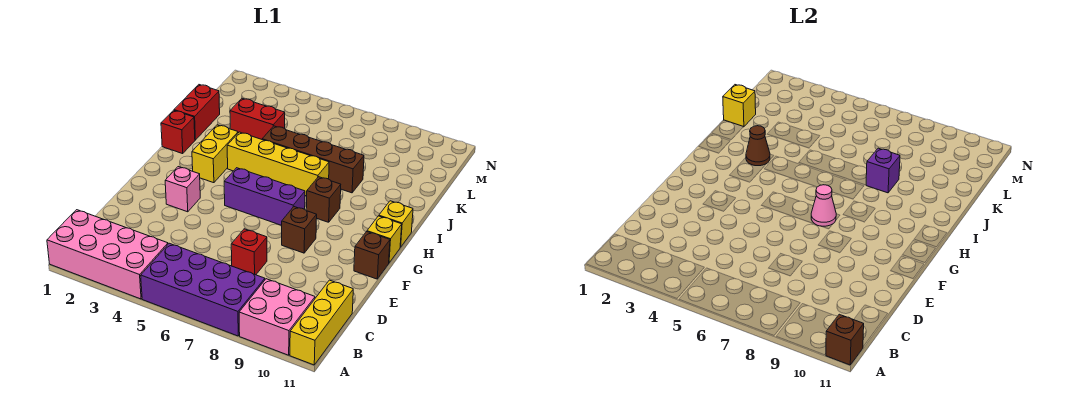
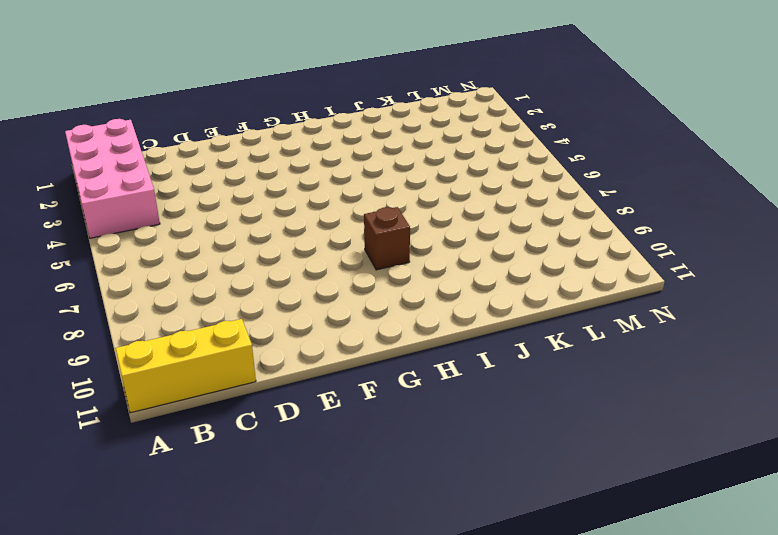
none -> purple 2x4 brick [141,243,265,336]
none -> pink 2x2 brick [239,279,315,355]
none -> red 1x1 brick [231,229,267,275]

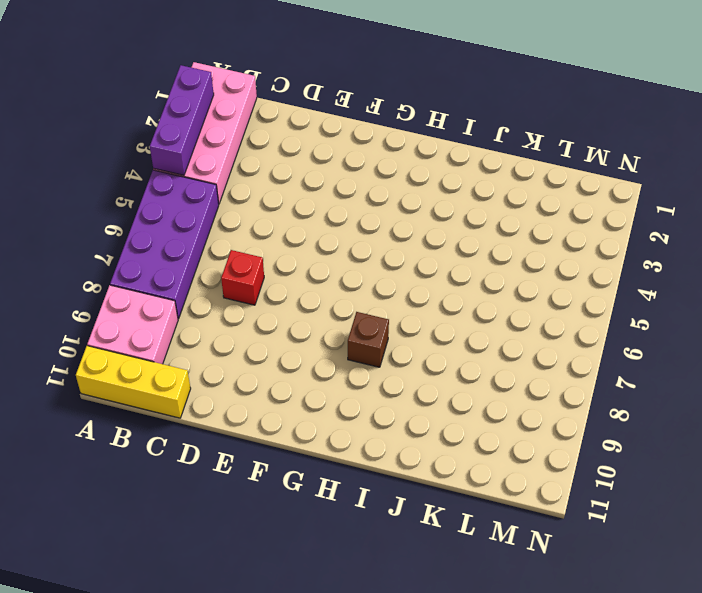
purple 1x3 brick [150,65,214,175] -> purple 1x3 brick moved to [224,168,305,225]
none -> pink 1x1 brick [165,167,200,212]
none -> brown 1x1 brick [282,207,317,253]
none -> brown 1x1 brick [354,232,390,279]

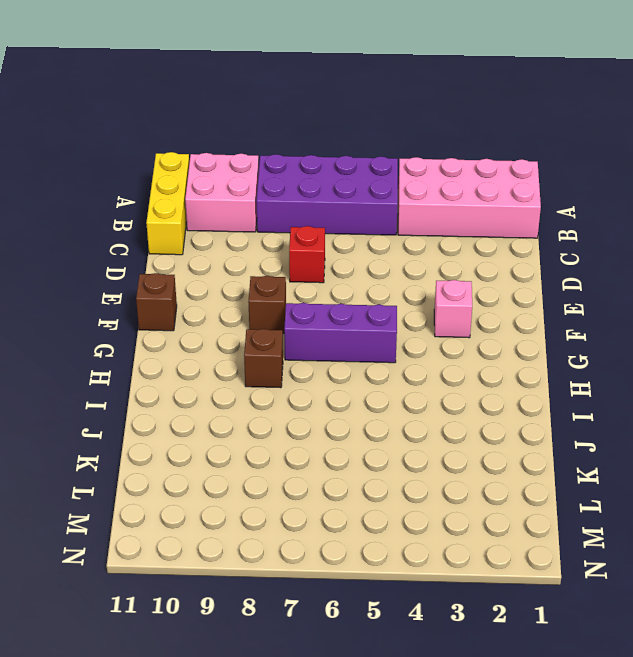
none -> yellow 1x1 brick [367,216,402,263]
none -> yellow 1x2 brick [192,125,238,183]
none -> yellow 1x1 brick [379,201,413,247]

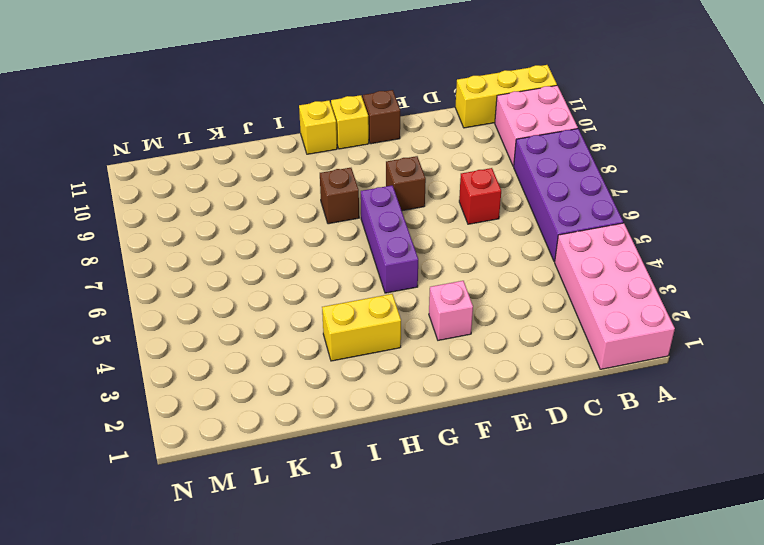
none -> red 1x1 brick [161,110,195,154]
none -> yellow 1x4 brick [227,132,329,196]
none -> red 1x2 brick [174,85,220,140]

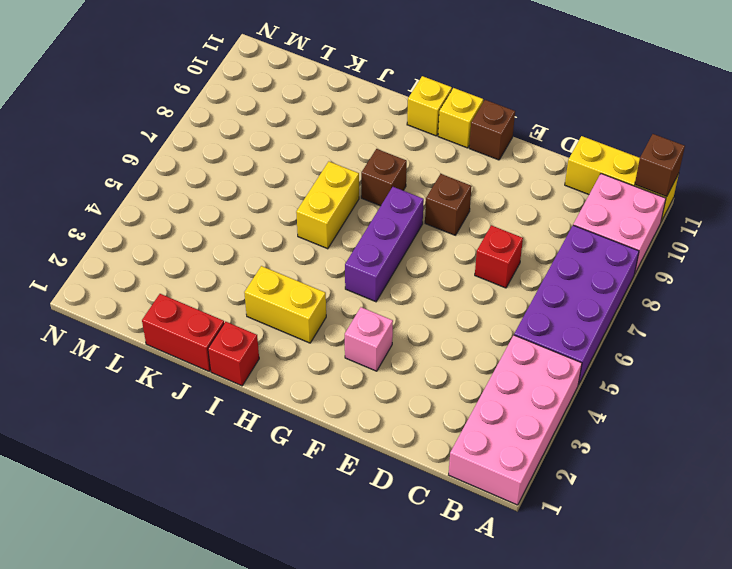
yellow 1x2 brick [296,162,359,249] -> yellow 1x4 brick [227,132,329,196]
none -> brown 1x4 brick [262,126,364,193]
none -> red 1x2 brick [230,98,285,139]
none -> pink 1x1 cone [811,185,836,226]

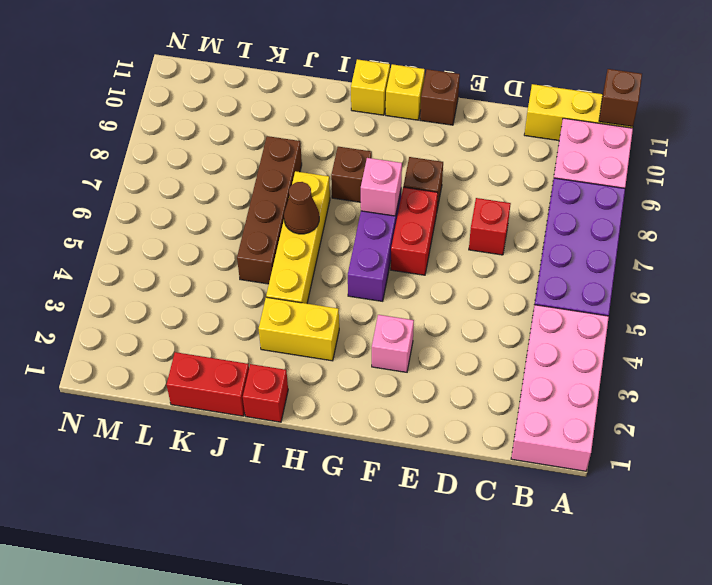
red 1x2 brick [391,187,438,275] -> red 1x2 brick moved to [230,98,285,139]
pink 1x1 brick [361,158,402,216] -> pink 1x1 cone [811,185,836,226]
brown 1x1 cone [284,182,319,234] -> brown 1x1 cone moved to [746,126,770,166]
none -> purple 1x1 brick [866,148,900,193]
none -> yellow 1x1 brick [723,85,756,127]

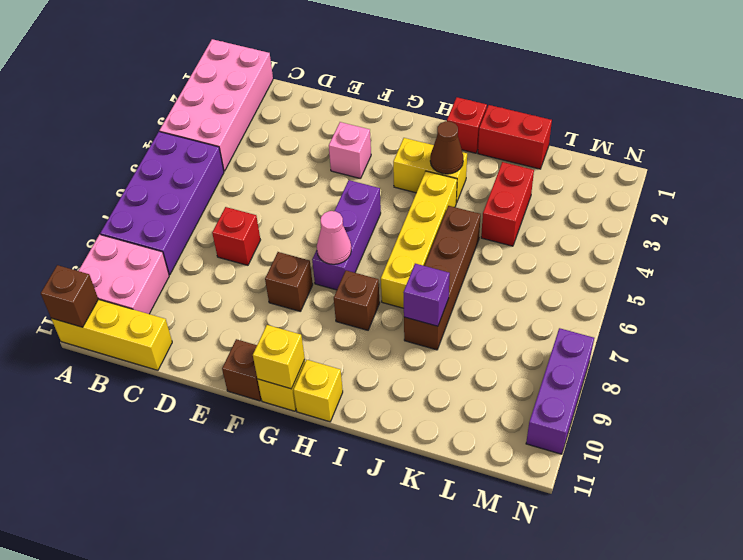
yellow 1x1 brick [253,325,305,389] -> yellow 1x1 brick moved to [723,85,756,127]
purple 1x3 brick [526,328,594,454] -> none

